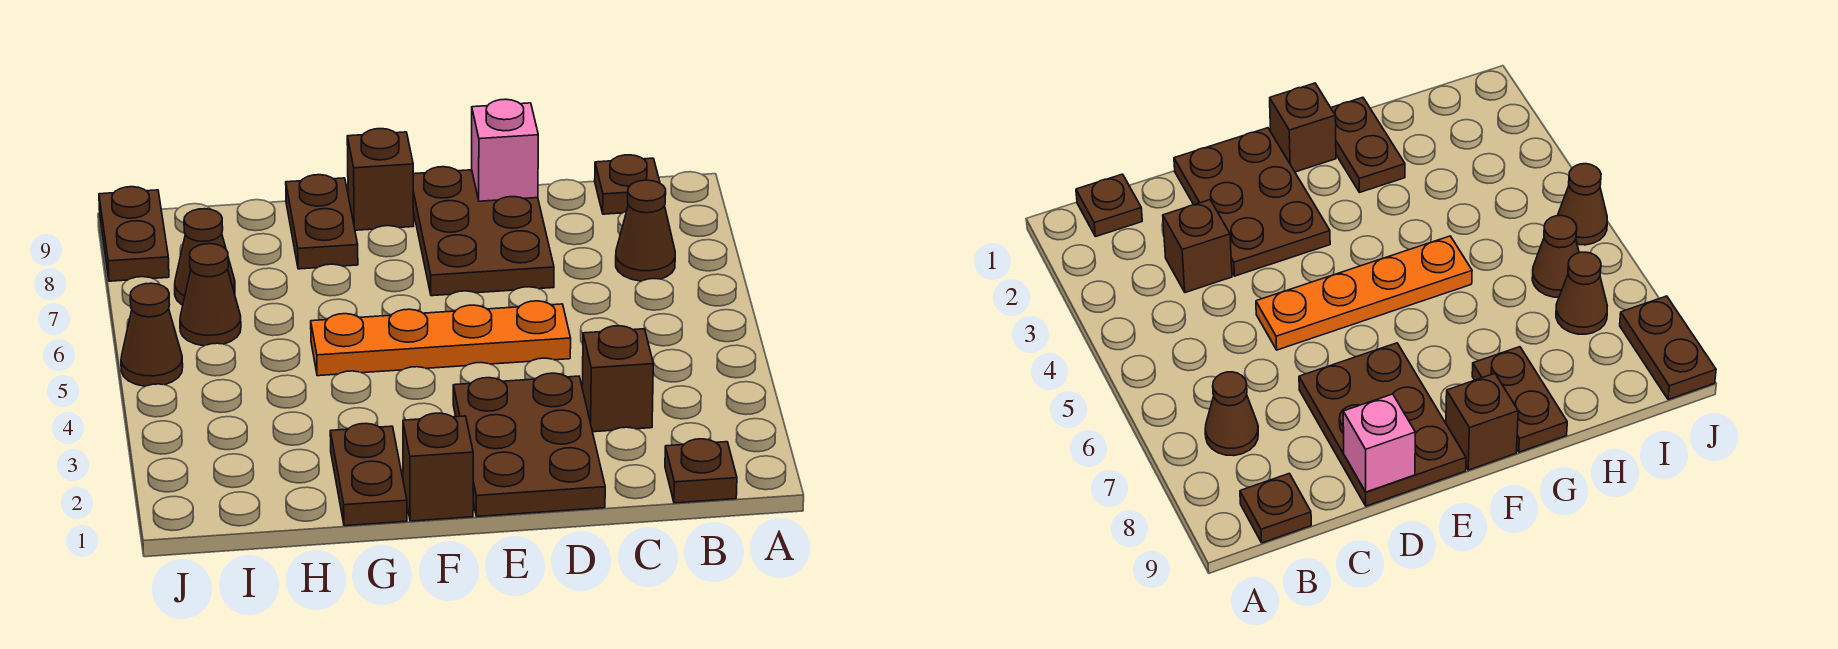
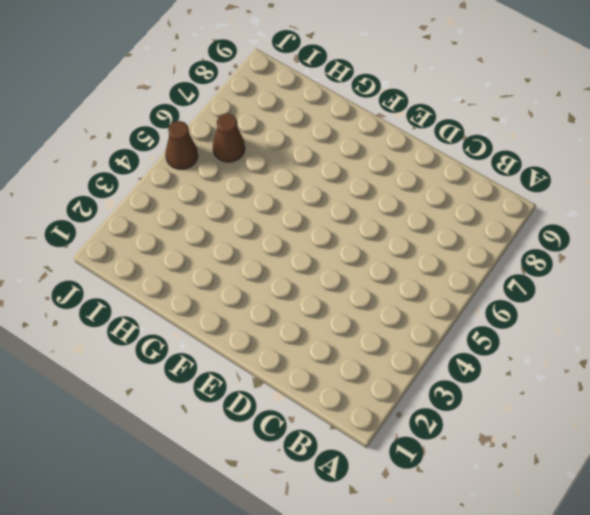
none -> brown 1x1 plate [665,439,737,503]
none -> brown 1x1 cone [616,180,675,281]
none -> brown 1x1 plate [595,155,660,214]

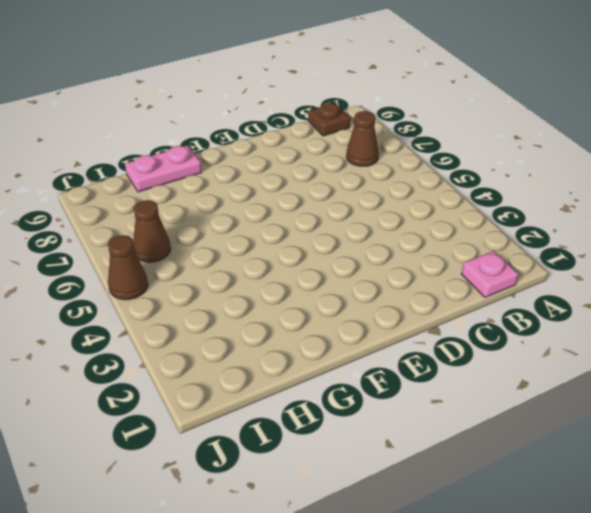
pink 1x1 plate [462,251,518,297] -> brown 1x1 plate [665,439,737,503]
pink 1x2 plate [125,145,202,192] -> brown 1x2 plate [286,175,358,269]
none -> brown 1x1 brick [582,326,653,432]
none -> brown 2x3 plate [453,373,605,517]
none -> orange 1x4 plate [311,301,571,376]

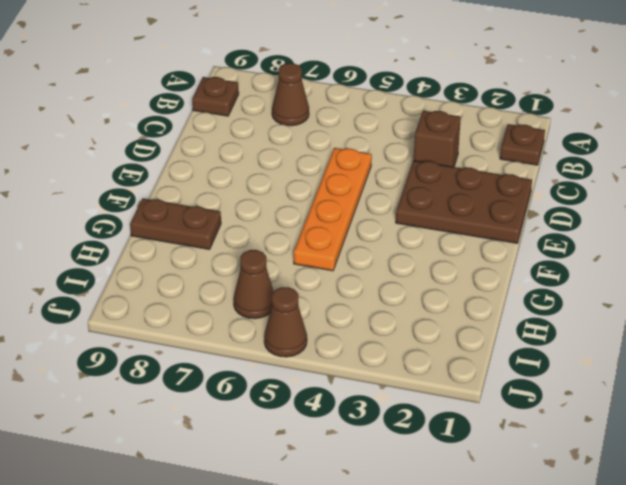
none -> brown 2x3 plate [413,167,554,296]
none -> brown 1x1 brick [403,413,473,521]
none -> brown 1x1 brick [347,129,414,230]

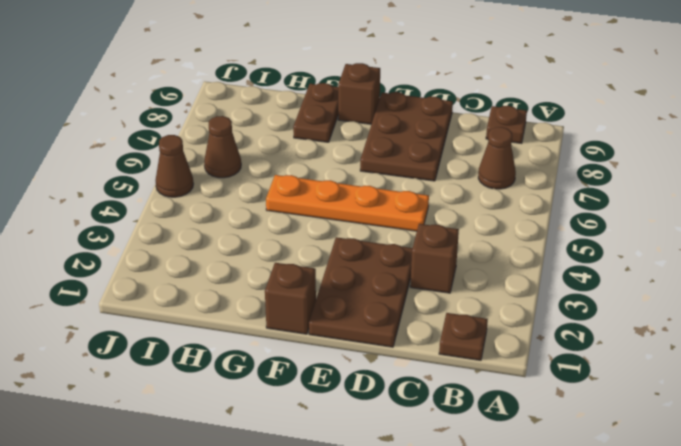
none -> brown 1x2 plate [330,424,407,526]
none -> brown 1x1 cone [175,209,235,305]
none -> brown 1x2 plate [99,187,169,281]

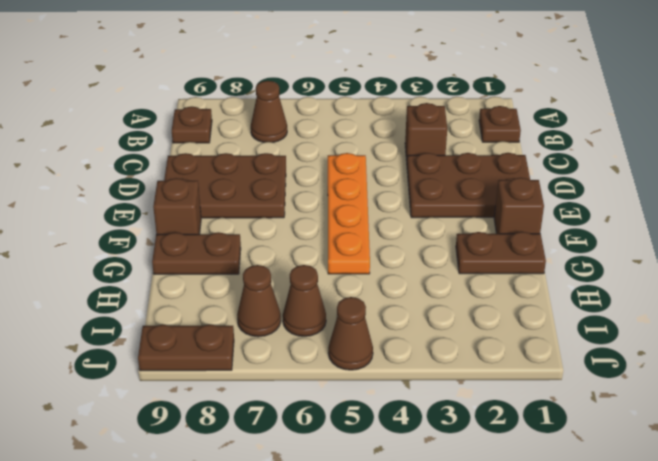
none -> pink 1x1 brick [472,99,538,201]

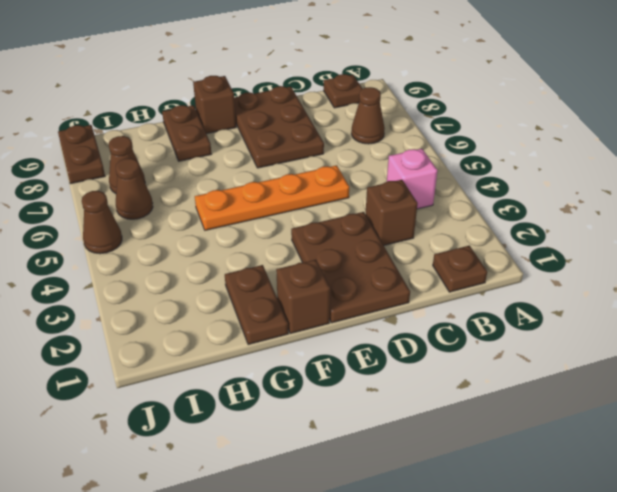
pink 1x1 brick [387,149,438,209] -> pink 1x1 brick moved to [472,99,538,201]

